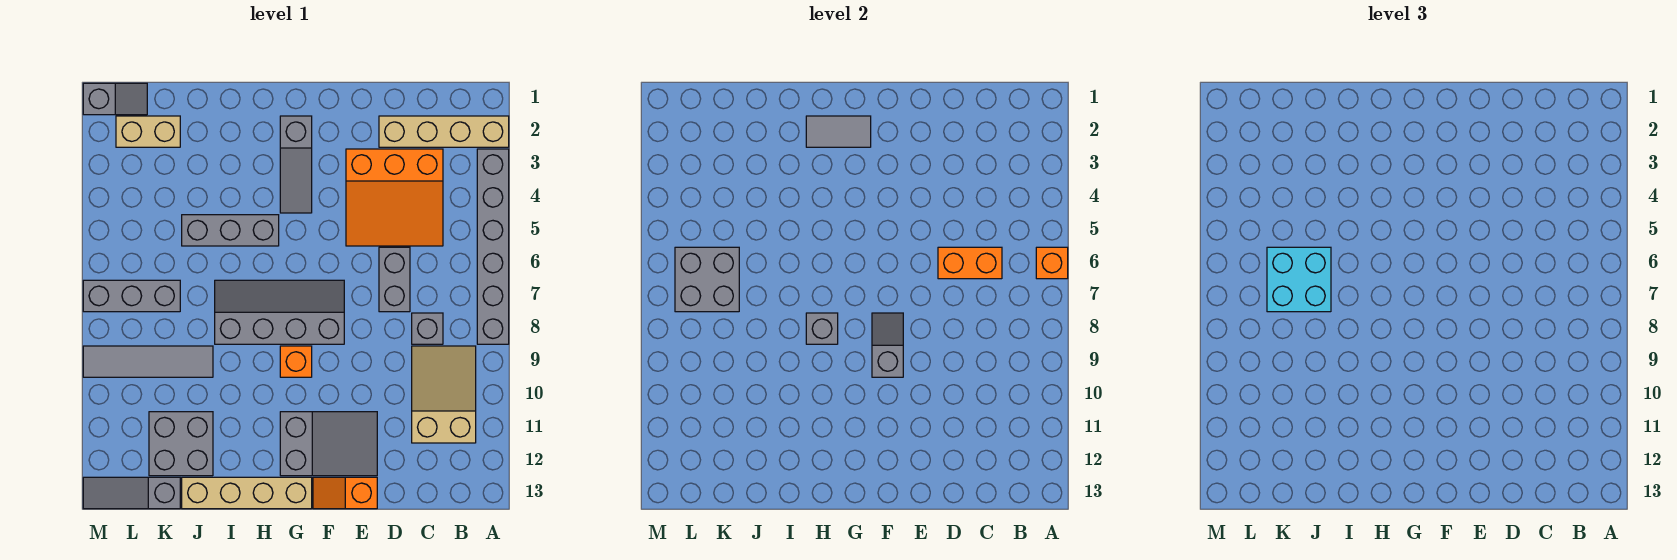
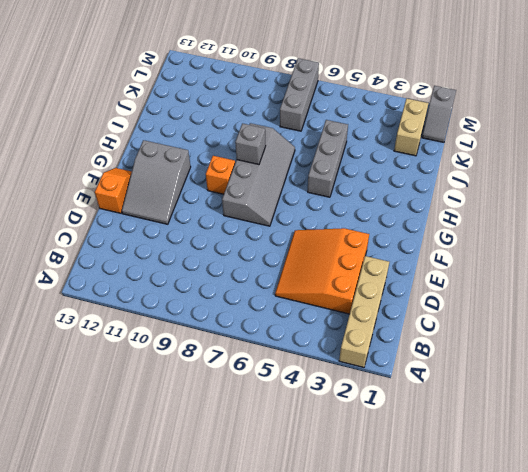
none -> grey 1x6 brick [477,149,509,344]
none -> tan 2x3 slope [412,346,476,443]
none -> grey 1x1 brick [412,313,443,344]

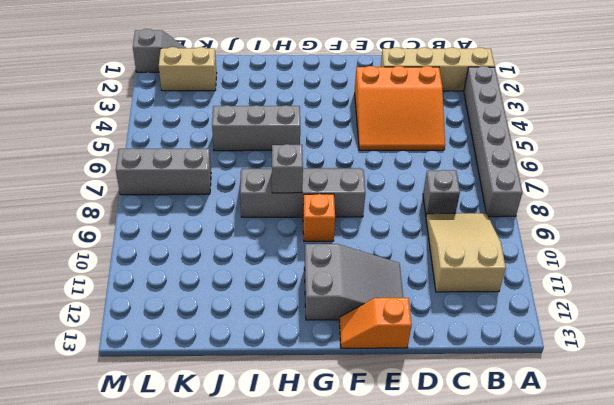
none -> grey 1x2 brick [379,247,410,312]
none -> grey 1x3 slope [280,116,312,213]
none -> tan 1x4 brick [182,477,312,509]

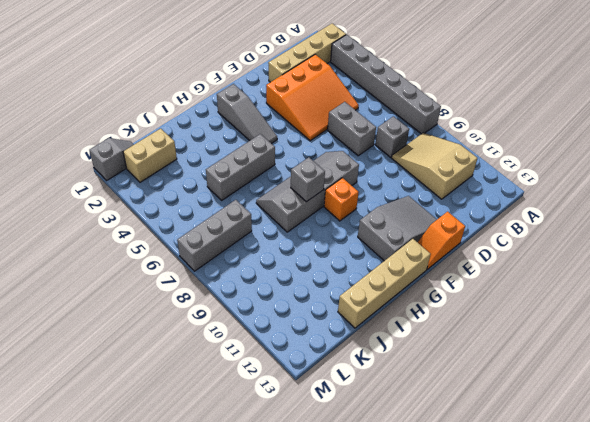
none -> grey 1x4 tile [83,346,213,377]
none -> grey 2x2 brick [149,412,213,476]
none -> grey 1x3 slope [83,477,180,509]

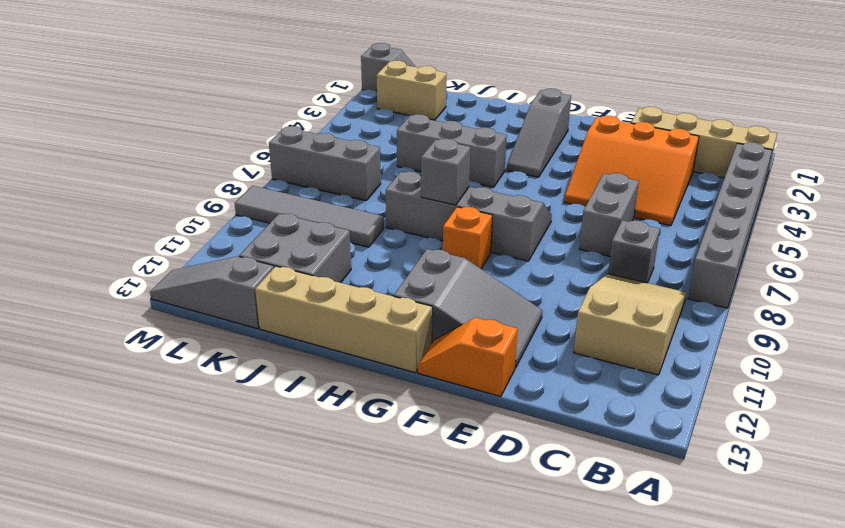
none -> orange 1x1 brick [1036,247,1068,279]
none -> orange 1x2 brick [938,247,1002,279]
none -> grey 1x2 slope [872,313,903,377]

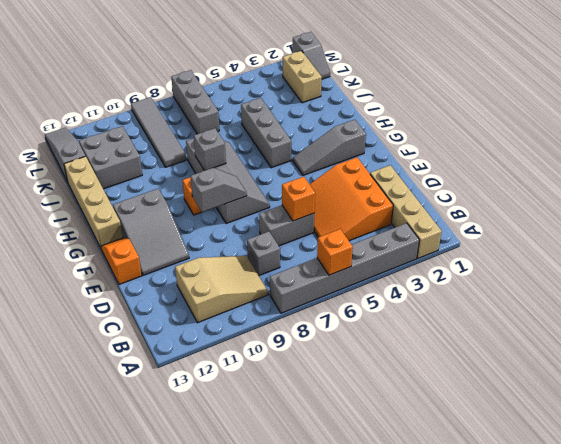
orange 1x1 brick [282,177,315,221] -> orange 1x2 brick [938,247,1002,279]
none -> grey 1x2 tile [806,116,871,147]
none -> grey 2x2 brick [675,247,739,312]
none -> cyan 2x2 brick [1267,247,1331,312]

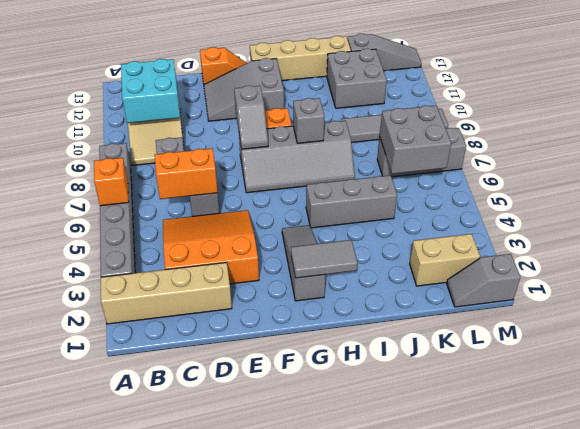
cyan 2x2 brick [121,59,180,123] -> cyan 2x2 brick moved to [1267,247,1331,312]

